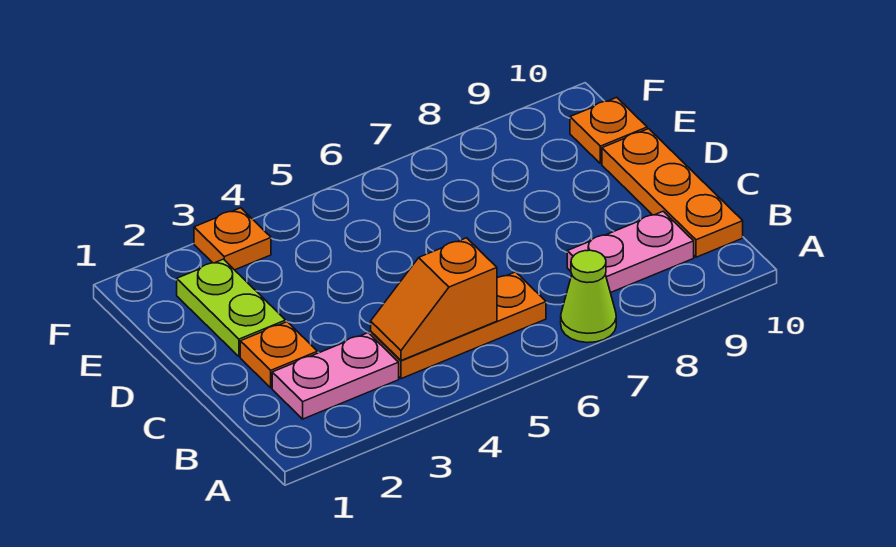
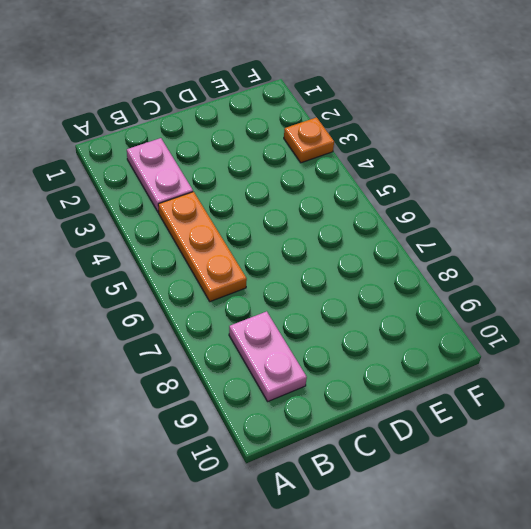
none -> lime 1x1 cone [561,250,616,343]
none -> orange 1x3 plate [602,129,743,257]

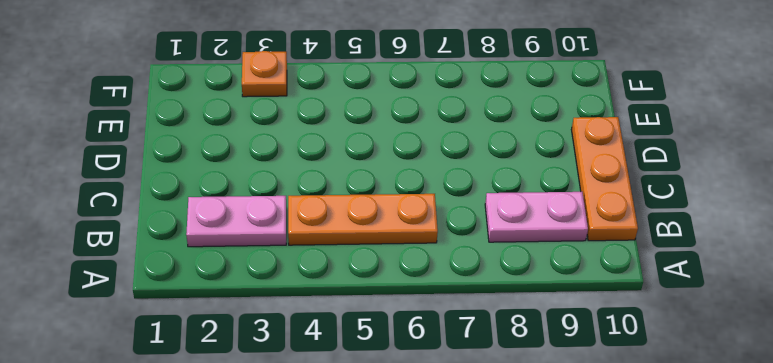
none -> lime 1x1 cone [561,250,616,343]
none -> orange 1x1 plate [240,322,318,388]

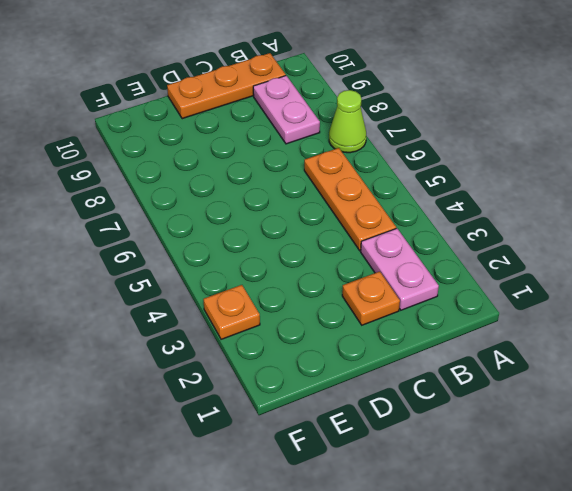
none -> lime 1x2 plate [177,259,286,357]
none -> orange 1x1 plate [570,97,647,164]

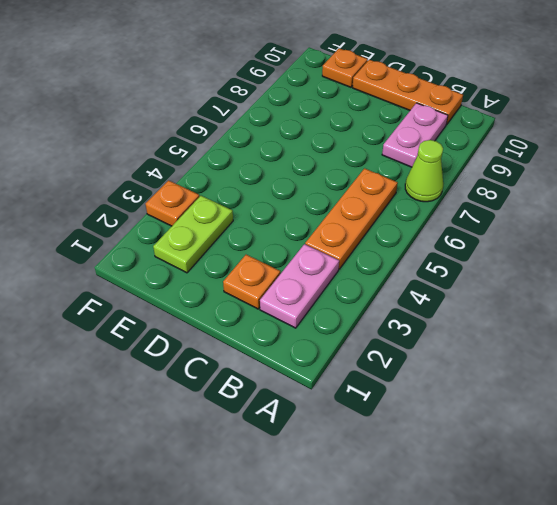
lime 1x2 plate [153,196,233,273] -> lime 1x2 plate turned to [177,259,286,357]
none -> orange 1x2 slope [371,238,497,361]

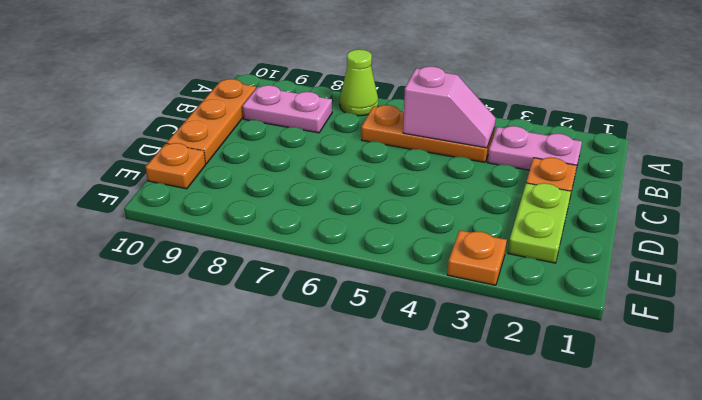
pink 1x2 slope [403,66,496,148] -> orange 1x2 slope [371,238,497,361]

